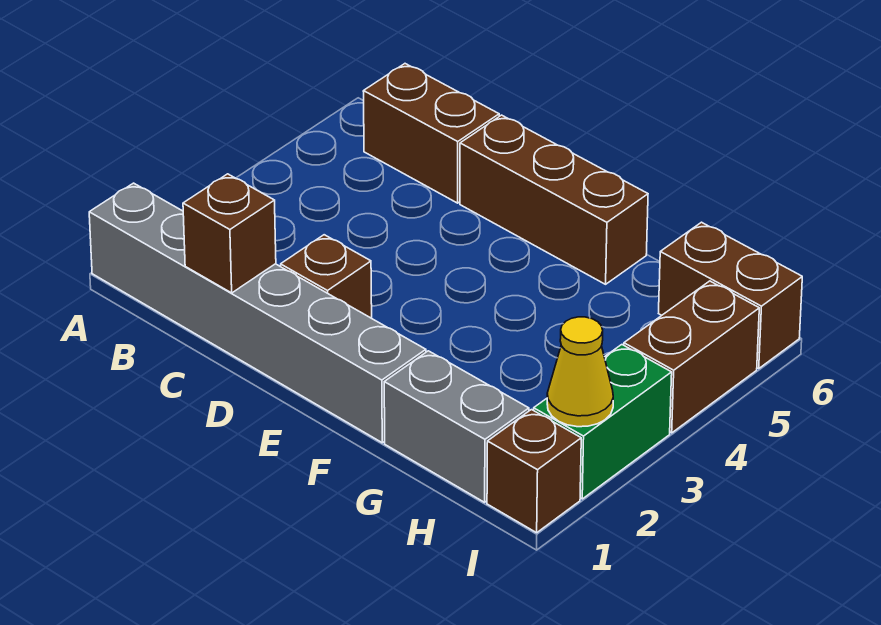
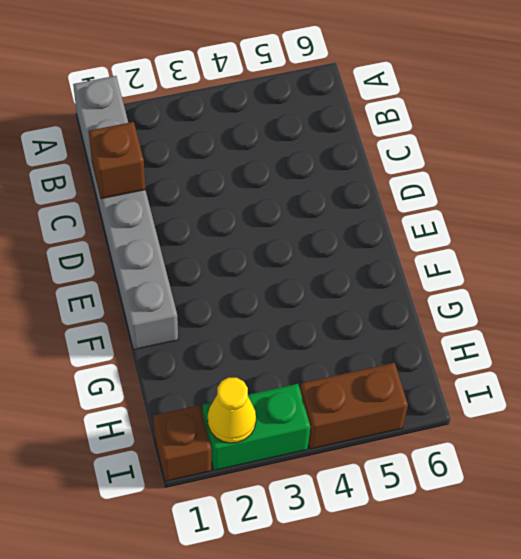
none -> brown 1x2 brick [363,64,499,203]
none -> brown 1x1 brick [281,235,372,318]

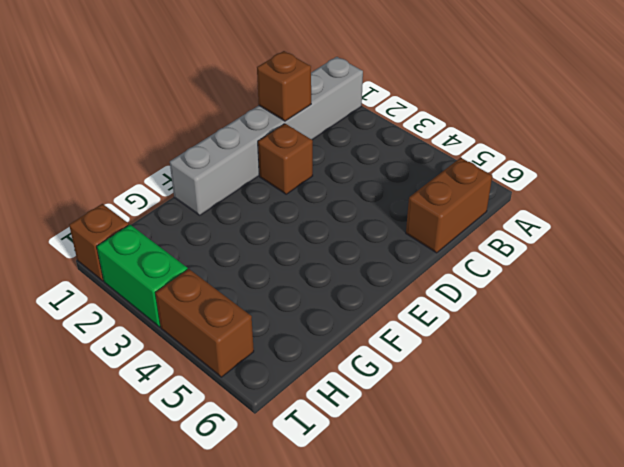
none -> brown 1x3 brick [460,115,648,284]
none -> grey 1x2 brick [384,351,529,502]

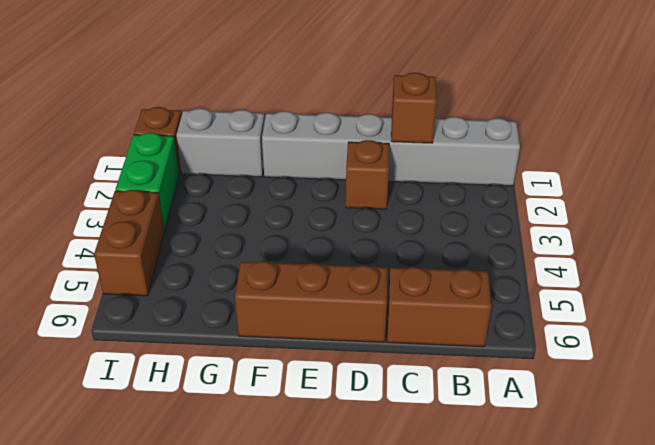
none -> brown 1x2 brick [659,222,802,368]
none -> yellow 1x1 cone [547,317,613,427]

